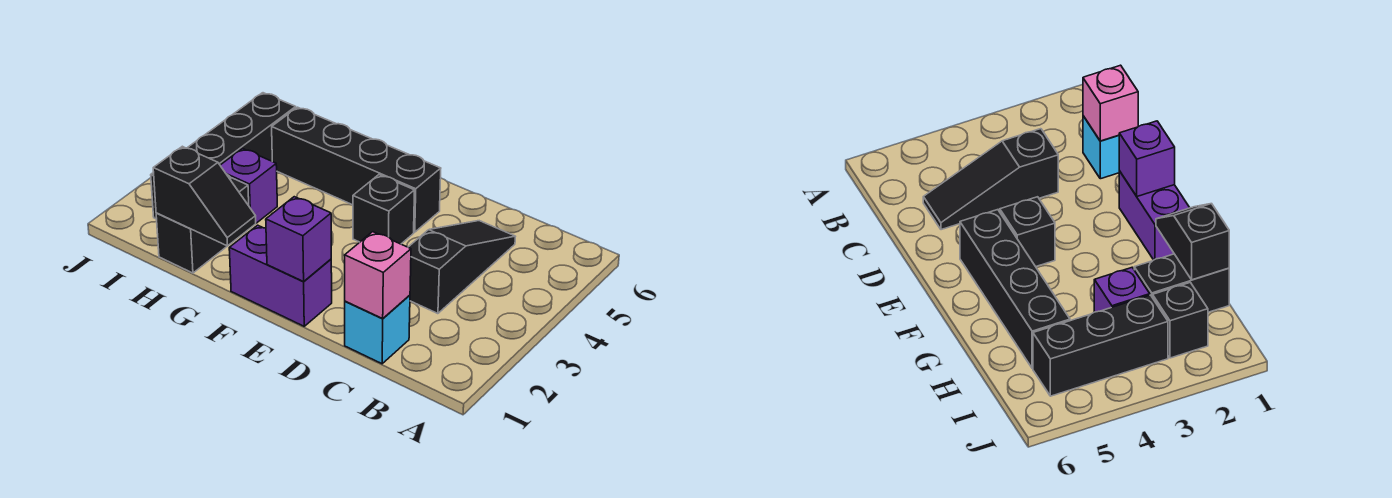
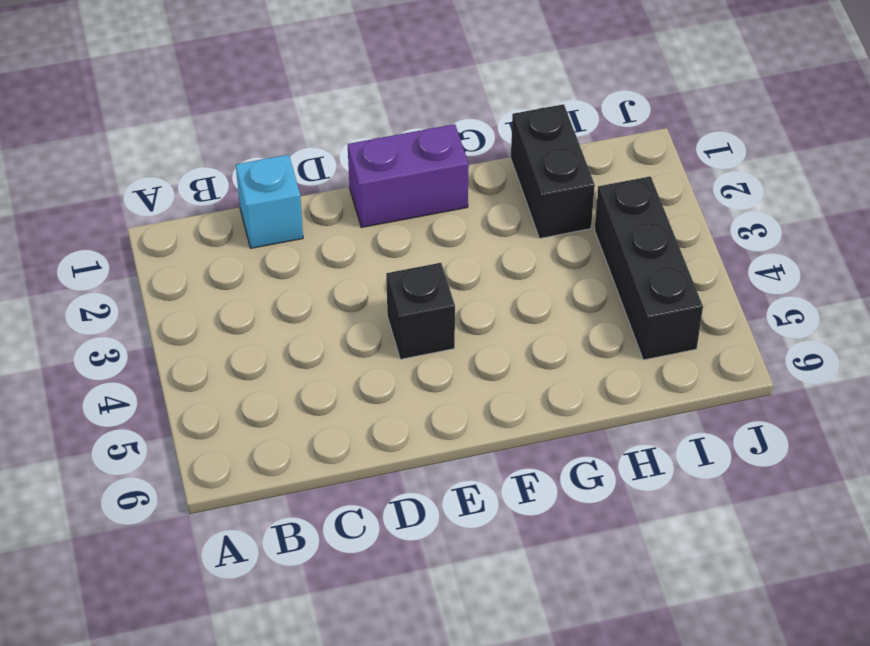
none -> black 1x3 slope [408,221,515,314]
none -> black 1x4 brick [272,107,441,232]
none -> purple 1x1 brick [220,149,277,223]

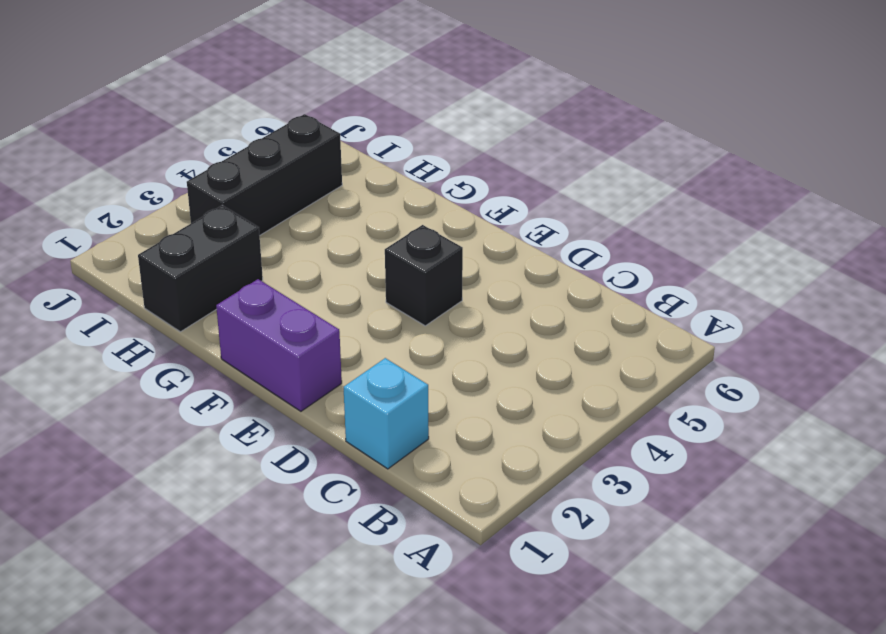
none -> black 1x3 slope [408,221,515,314]
none -> black 1x4 brick [272,107,441,232]
none -> purple 1x1 brick [220,149,277,223]

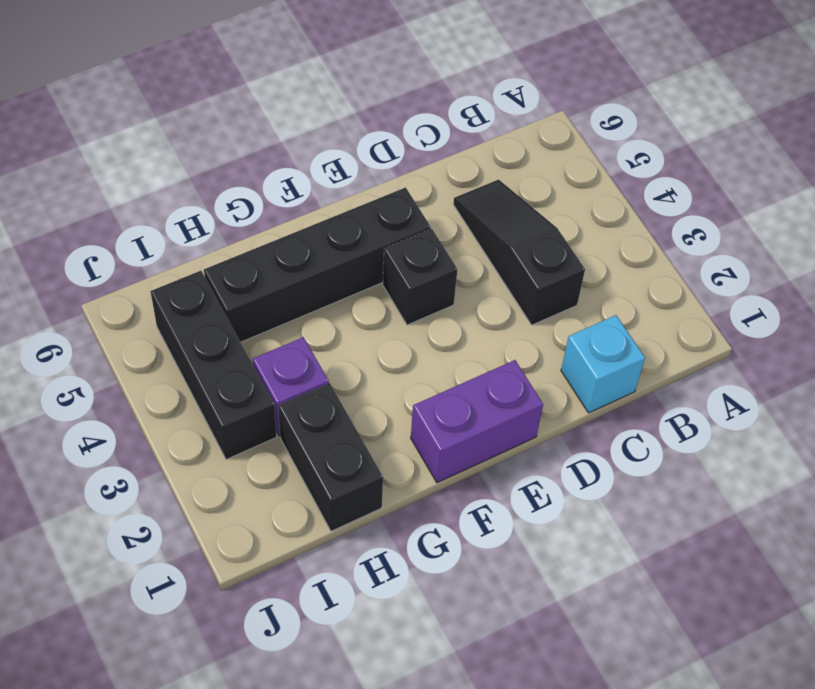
none -> black 1x1 brick [1153,282,1208,358]
none -> pink 1x1 brick [345,232,411,318]
none -> purple 1x1 brick [266,197,331,282]

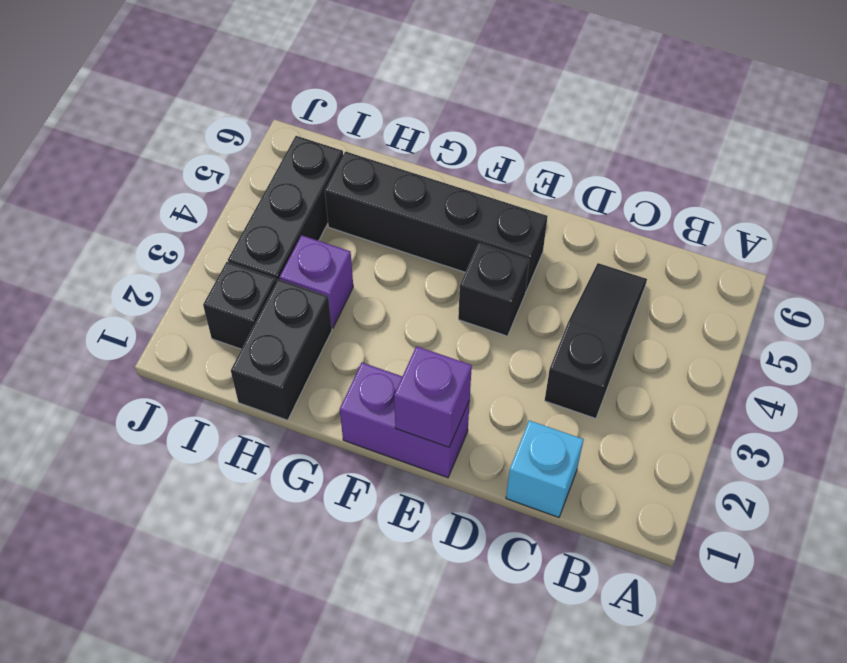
none -> pink 1x1 brick [345,232,411,318]
none -> black 1x2 slope [153,146,256,246]

